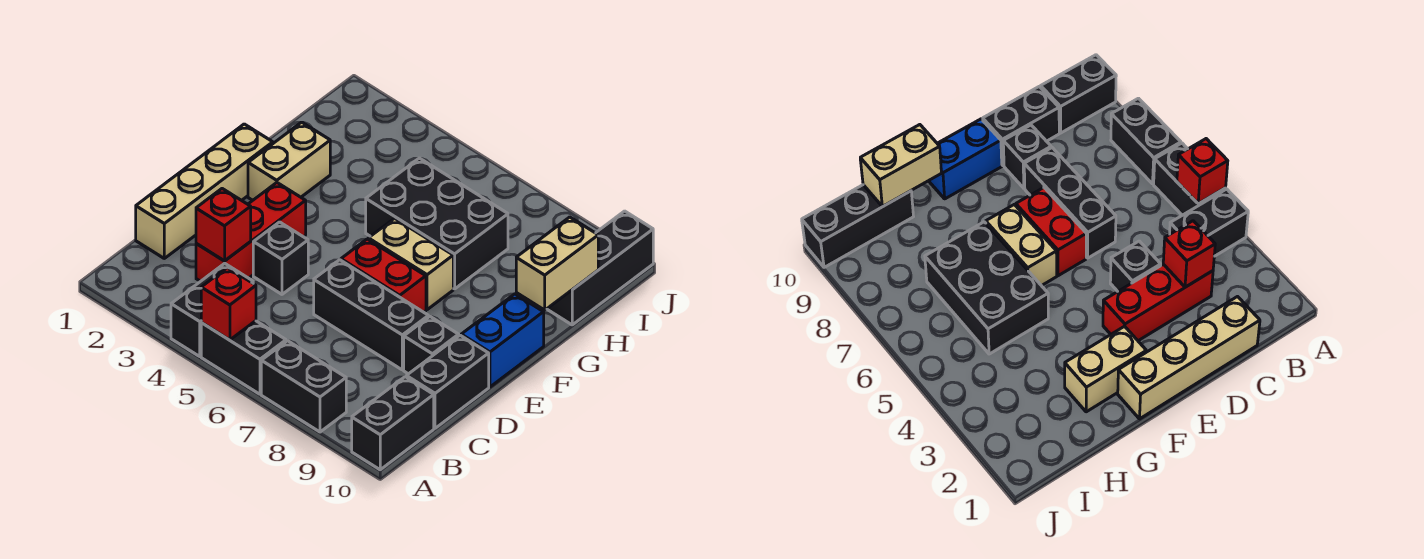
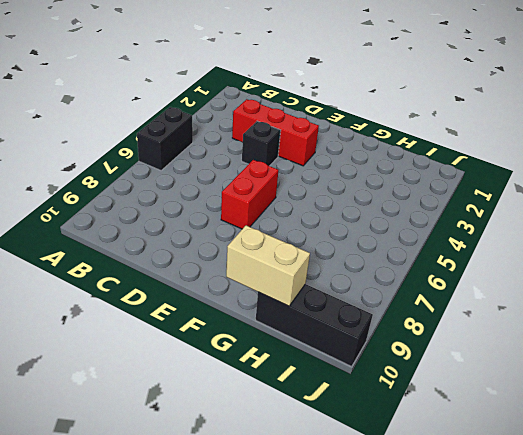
none -> black 1x2 brick [171,263,253,356]
none -> black 1x2 brick [261,341,346,432]
none -> black 1x2 brick [352,377,434,470]

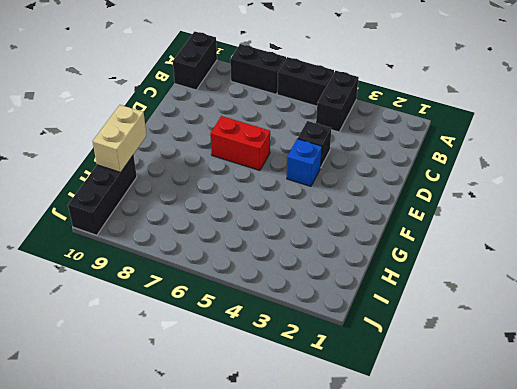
blue 1x1 brick [287,139,322,186] -> none
none -> tan 1x4 brick [136,124,273,258]
none -> red 1x3 brick [196,183,306,281]
none -> black 1x2 brick [406,335,489,428]

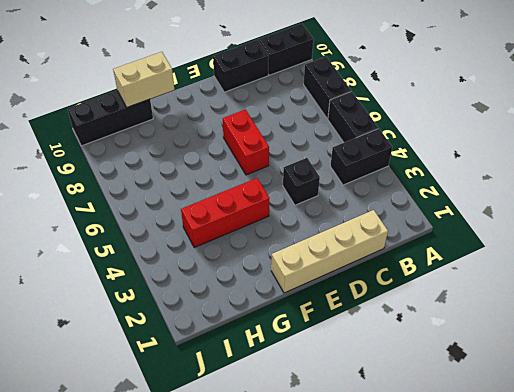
red 1x3 brick [181,178,269,248] -> red 1x3 brick moved to [196,183,306,281]
none -> black 1x3 brick [314,260,428,370]
none -> black 1x1 brick [404,317,459,374]
none -> blue 1x2 brick [461,294,544,387]

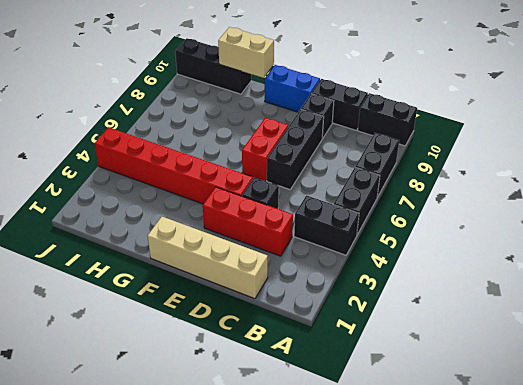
red 1x6 brick [94,127,253,204] -> none
none -> tan 1x2 brick [248,122,330,200]
none -> tan 1x2 brick [368,218,453,310]
none -> black 2x3 brick [366,158,508,289]

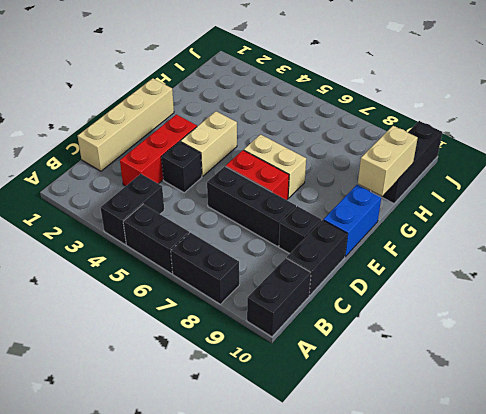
tan 1x2 brick [181,111,237,176] -> tan 1x2 brick moved to [248,122,330,200]
none -> black 2x3 brick [366,158,508,289]
none -> red 1x1 brick [201,268,256,340]
none -> red 1x1 brick [196,189,251,261]

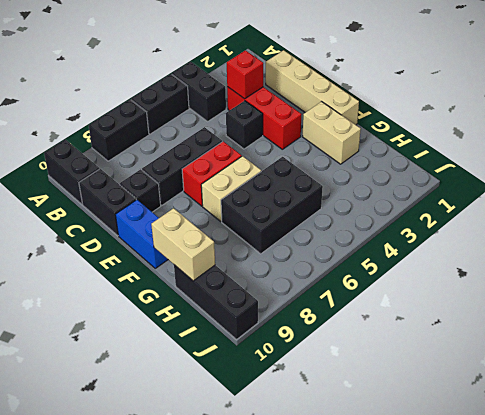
none -> red 1x1 brick [201,268,256,340]

